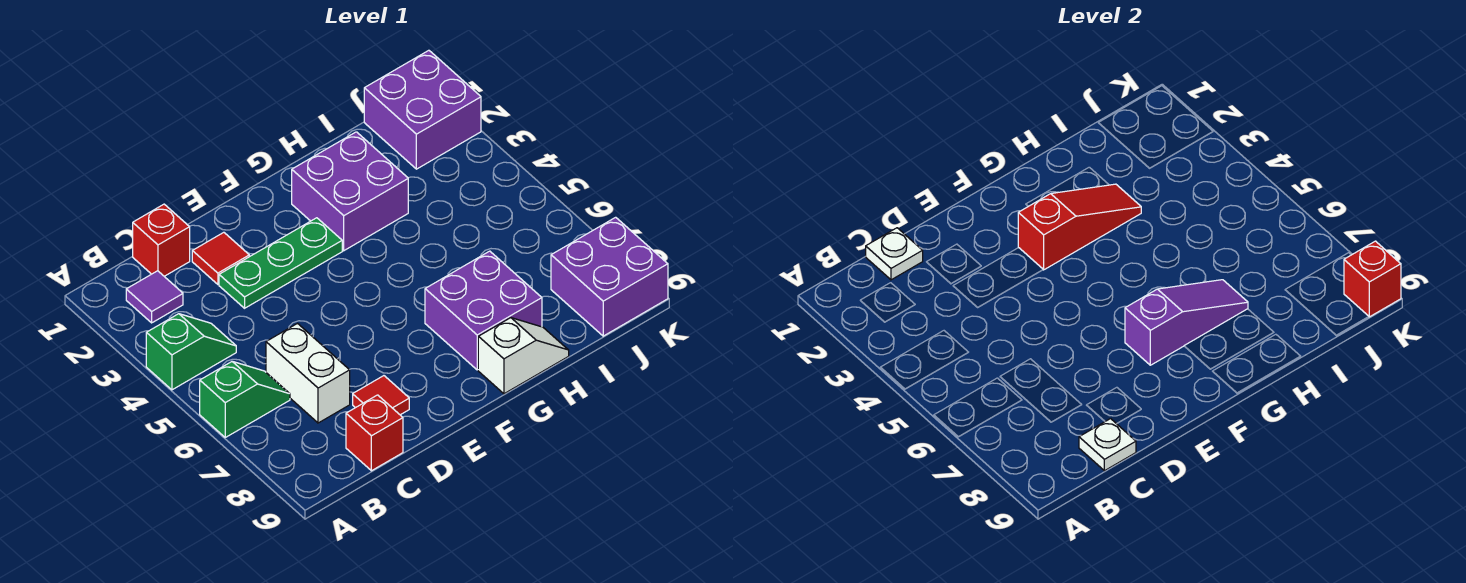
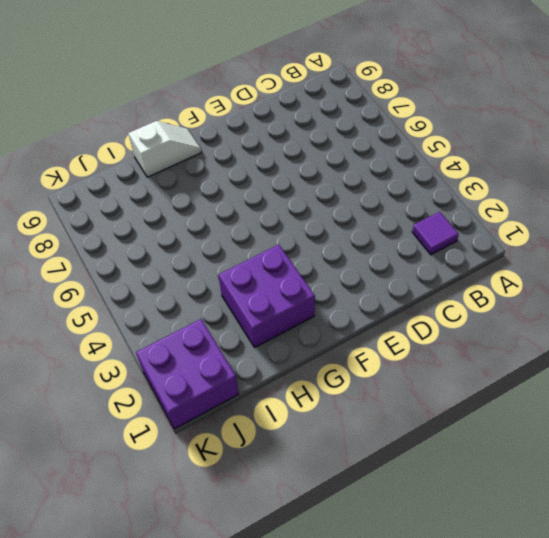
white 1x2 slope [128,121,202,177] -> white 1x2 slope turned to [478,318,569,394]
none -> green 1x2 slope [146,314,236,390]
none -> green 1x2 slope [200,362,290,437]
none -> red 1x1 brick [133,204,190,276]

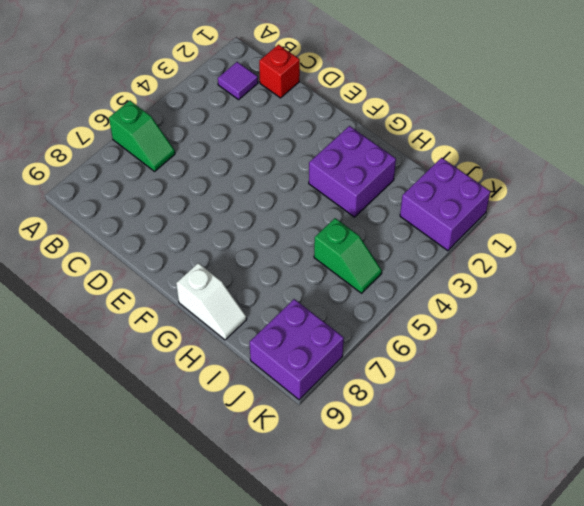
green 1x2 slope [314,218,382,293] -> green 1x2 slope moved to [146,314,236,390]
none -> white 1x2 brick [266,324,350,423]
none -> red 1x1 brick [346,395,403,471]
none -> red 1x1 tile [192,232,249,284]

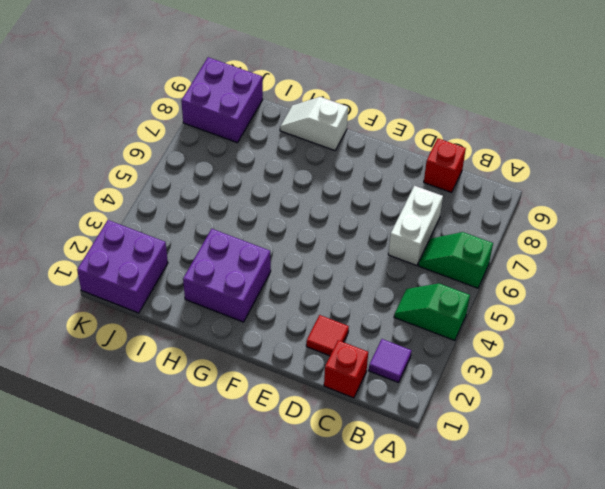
none -> green 1x3 plate [219,218,342,308]
none -> red 1x1 tile [353,376,409,415]
none -> purple 2x2 brick [425,251,542,370]

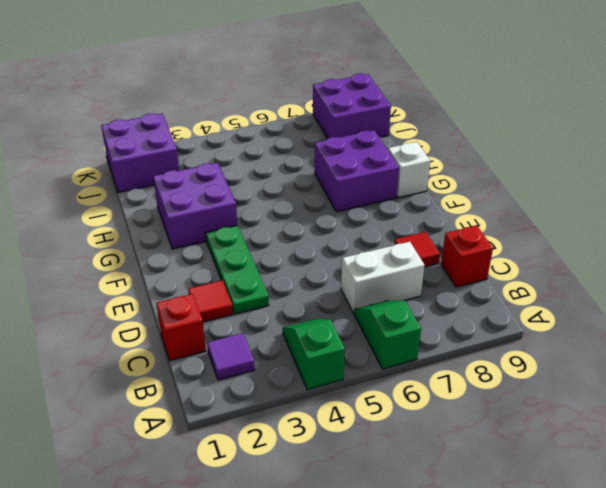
none -> white 1x1 plate [866,228,923,280]
none -> white 1x1 plate [1079,419,1136,471]
none -> red 1x3 slope [1018,184,1141,270]

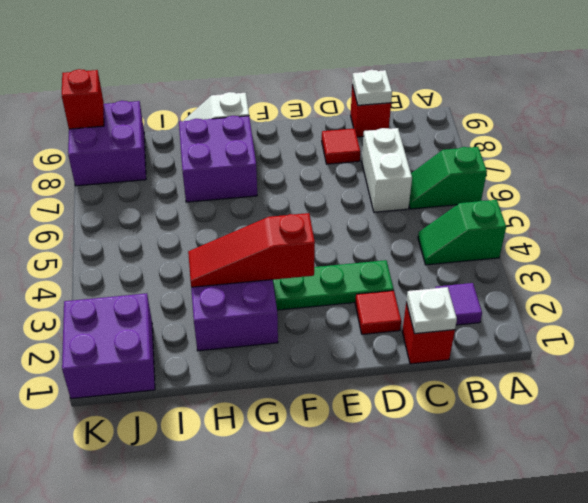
none -> purple 1x3 slope [1125,280,1248,365]

